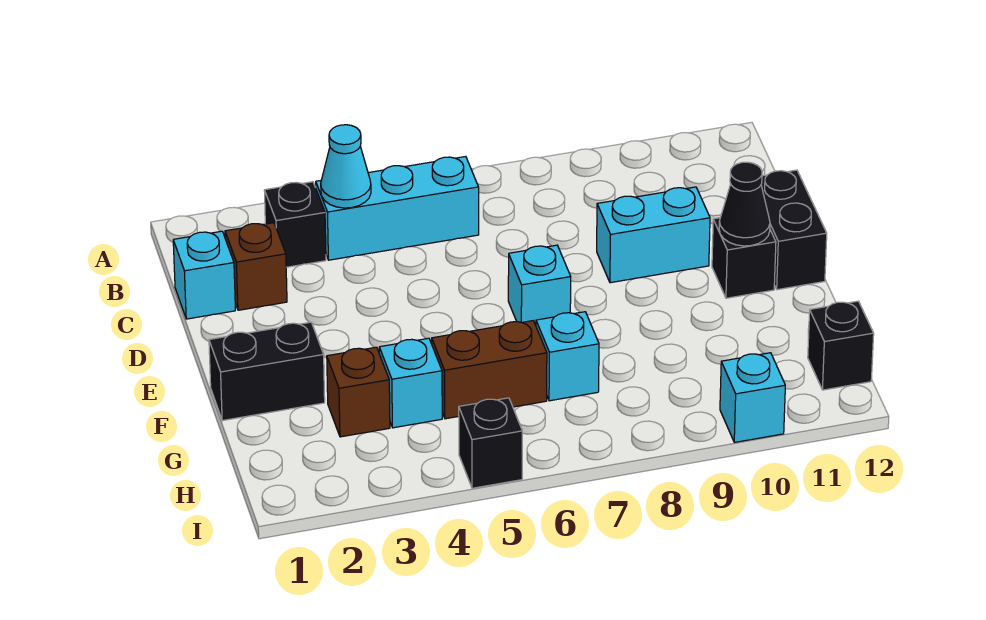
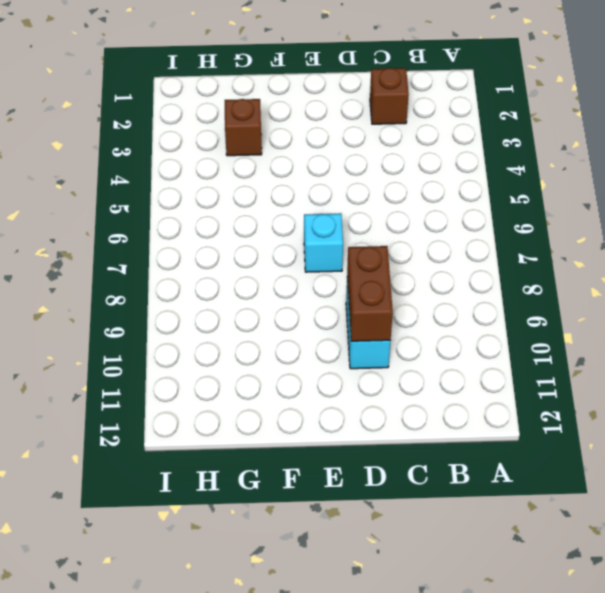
brown 1x2 brick [347,246,393,341] -> brown 1x2 brick moved to [432,321,547,419]
none -> black 1x1 brick [264,182,326,267]
none -> cyan 1x3 brick [316,157,479,260]
none -> cyan 1x1 brick [173,231,235,319]

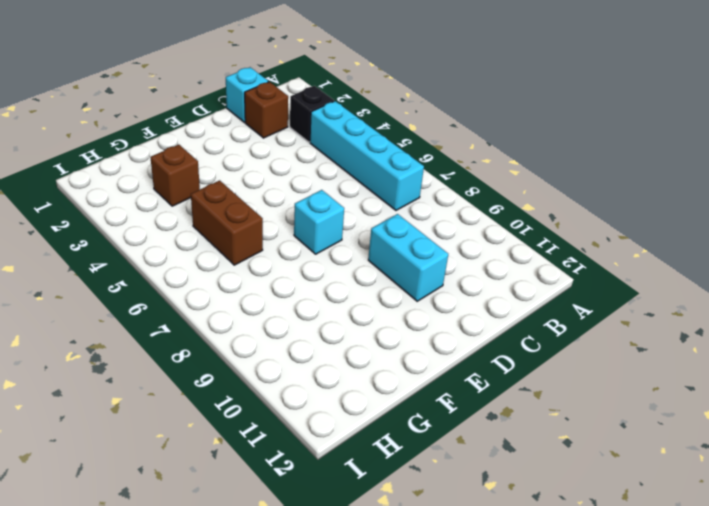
cyan 1x4 brick [310,101,424,210] -> cyan 1x3 brick [316,157,479,260]
none -> black 1x2 brick [761,170,827,290]
none -> black 1x1 brick [712,218,776,298]
none -> black 1x2 brick [209,322,325,421]

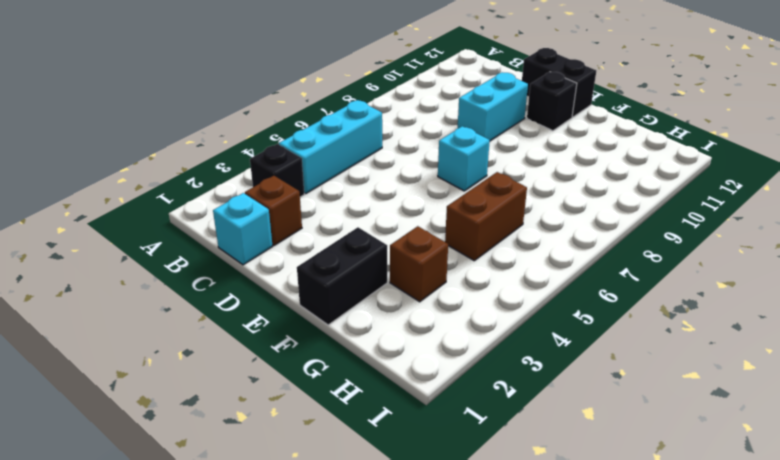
none -> cyan 1x1 brick [379,338,442,428]
none -> cyan 1x1 brick [536,312,599,401]
none -> black 1x1 brick [808,301,874,390]

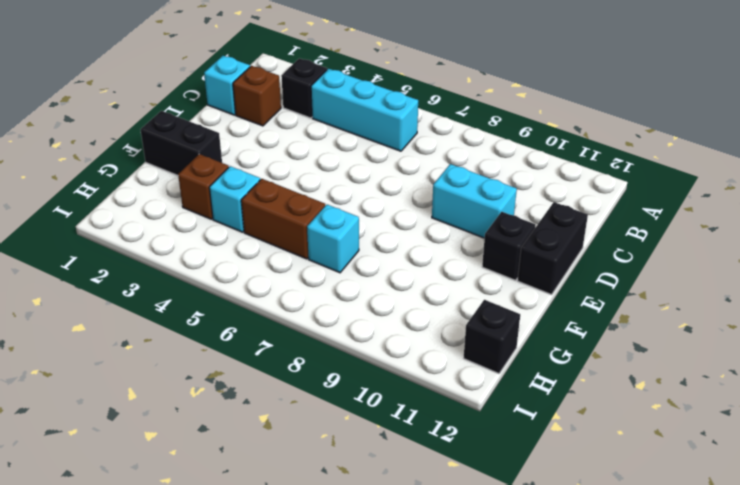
none -> cyan 1x1 brick [508,245,571,325]
none -> black 1x1 brick [459,398,522,488]
none -> cyan 1x1 brick [720,353,785,442]

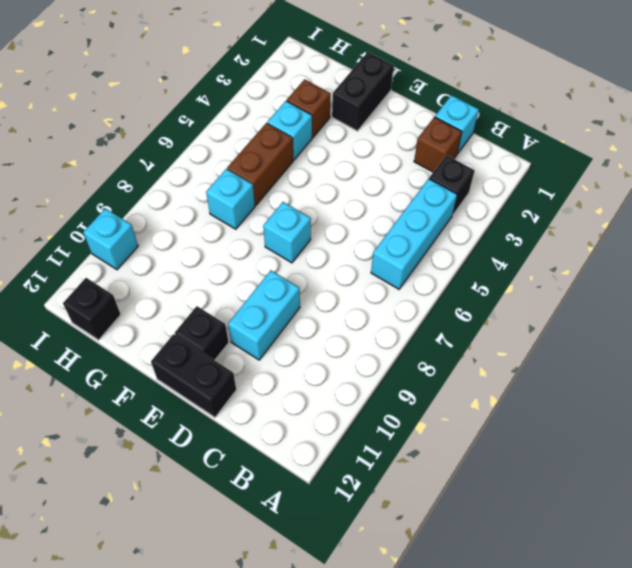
none -> black 1x1 brick [459,398,522,488]
none -> cyan 1x1 cone [321,125,371,208]
none -> black 1x1 cone [719,162,770,246]

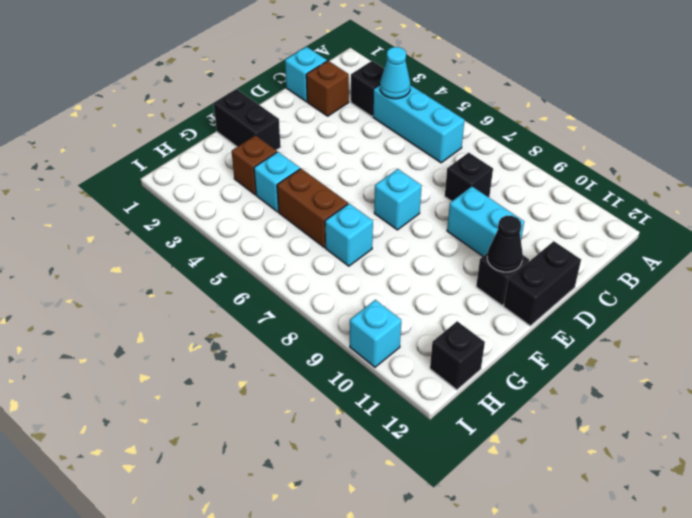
black 1x1 brick [445,153,493,201] -> black 1x1 brick moved to [459,398,522,488]

